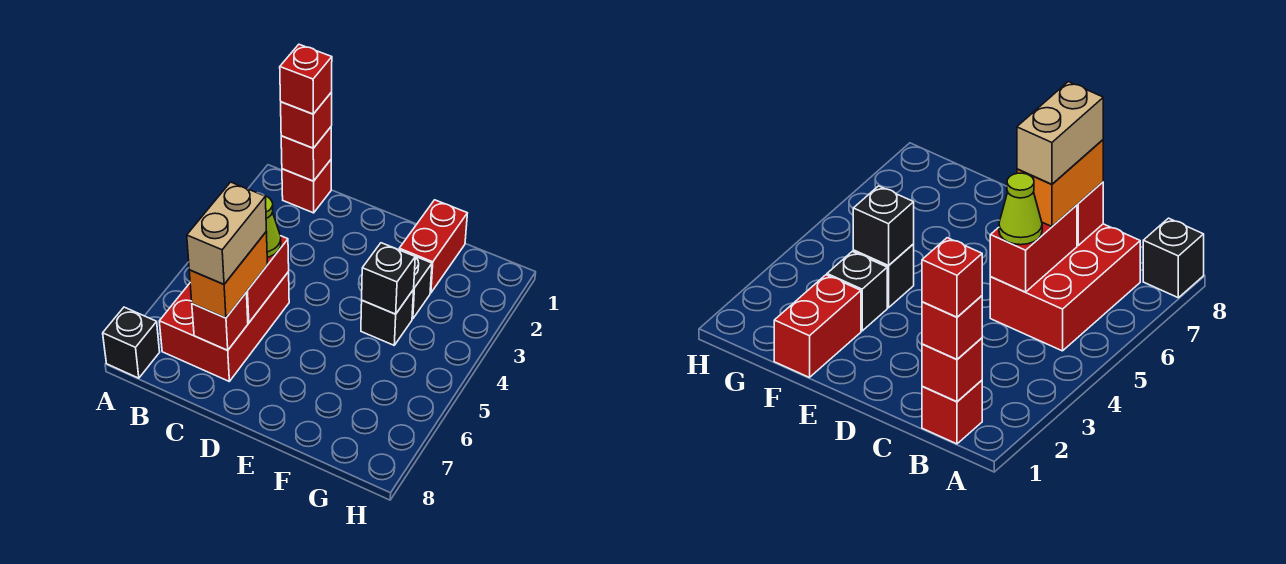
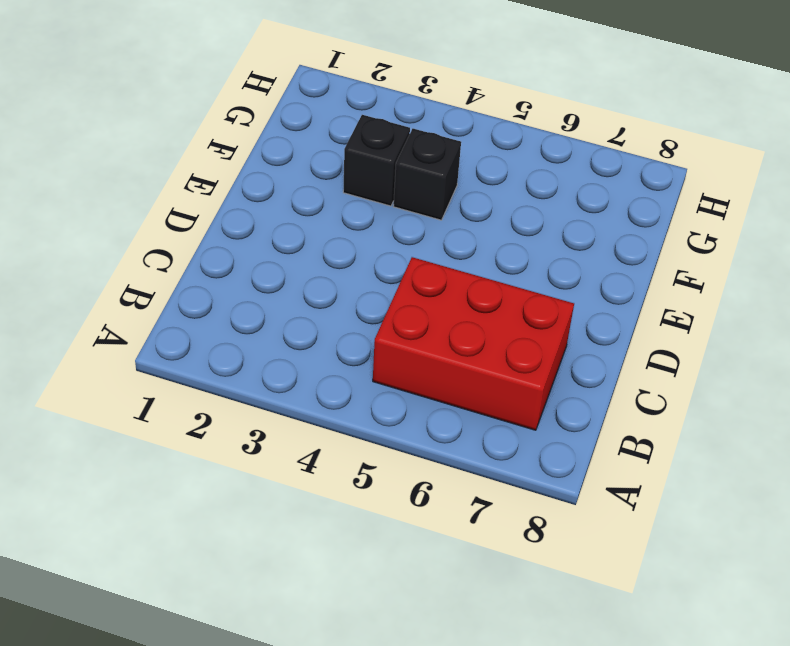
none -> black 1x1 brick [103,307,160,378]
none -> red 1x1 brick [282,160,331,213]
none -> red 1x2 brick [399,200,467,293]

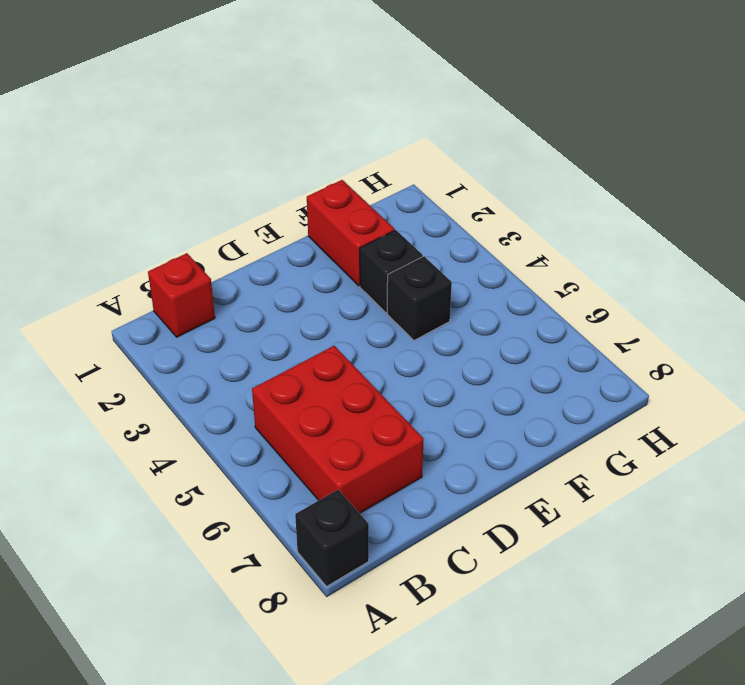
none -> red 1x1 brick [281,127,331,181]
none -> red 1x2 brick [247,236,289,323]
none -> red 1x1 brick [192,292,248,350]

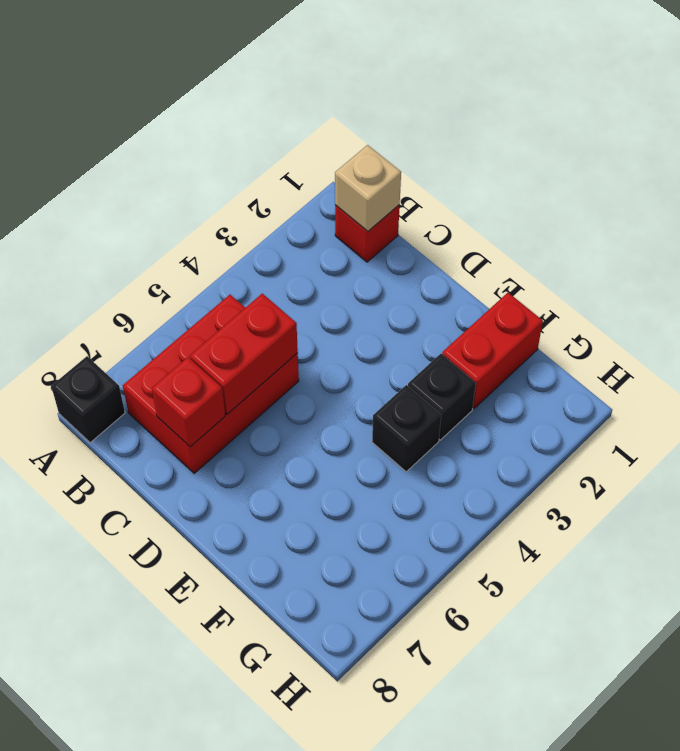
tan 1x1 brick [335,145,401,231] -> red 1x1 brick [281,127,331,181]
none -> black 1x1 brick [362,243,415,314]
none -> red 1x1 brick [281,92,332,148]
none -> lime 1x1 cone [265,196,281,257]

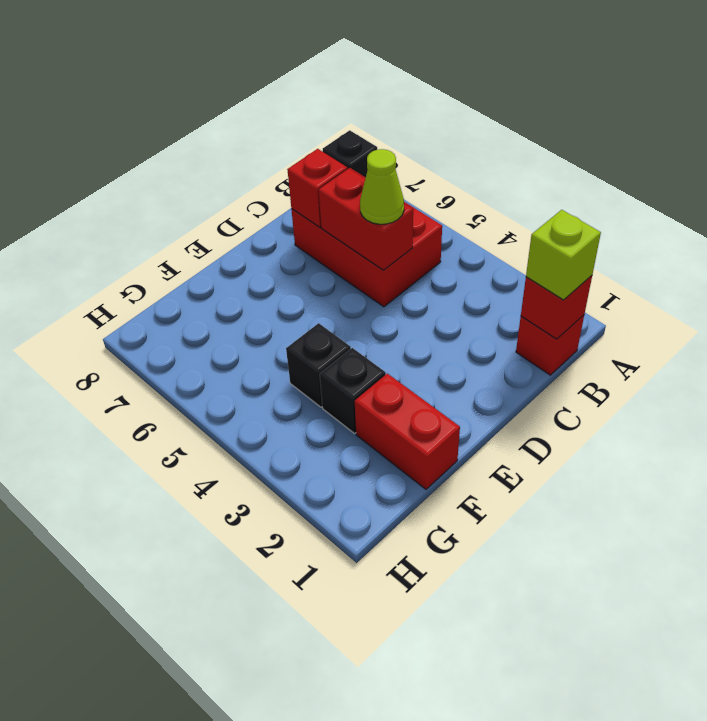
lime 1x1 brick [526,210,601,300] -> red 1x1 brick [281,92,332,148]
none -> black 1x1 brick [362,243,415,314]
none -> orange 1x2 brick [189,232,268,318]
none -> red 1x1 brick [280,44,332,114]

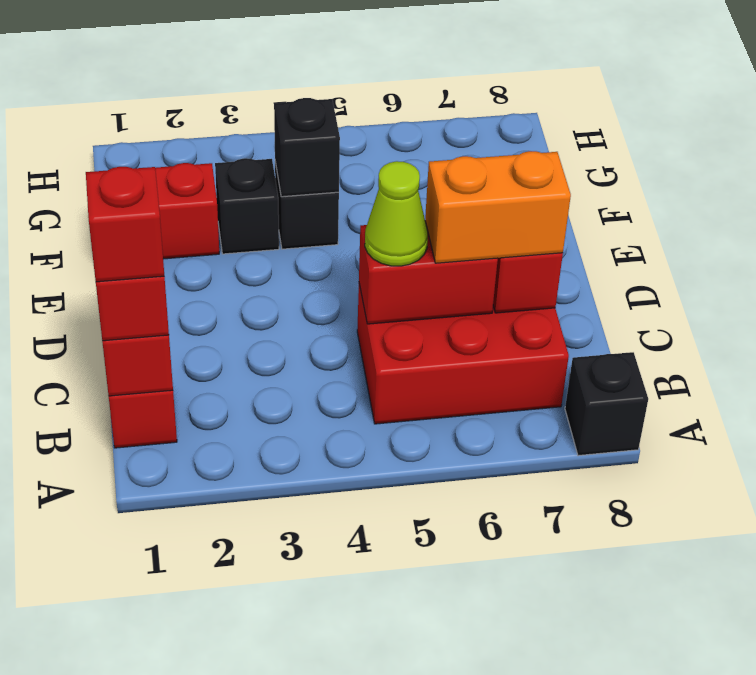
none -> tan 1x2 brick [187,182,266,284]

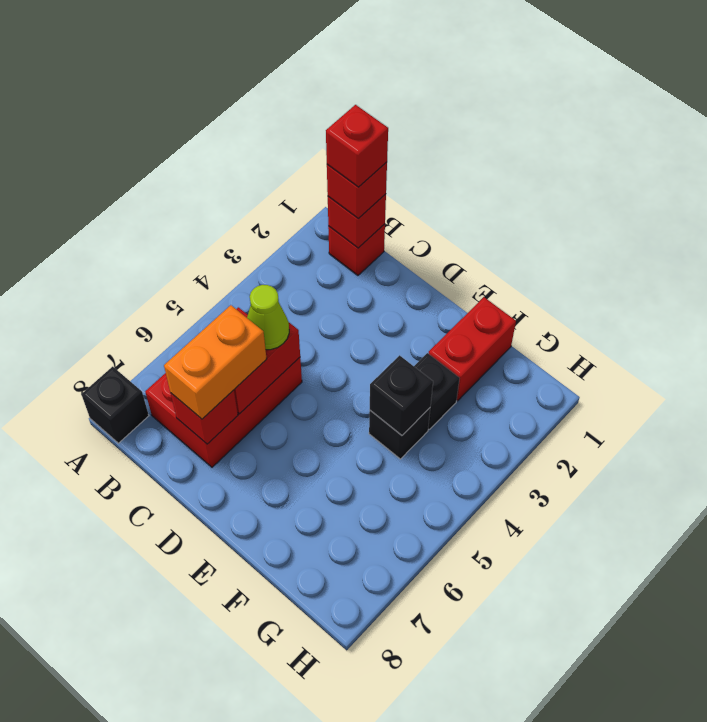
none -> tan 1x2 brick [187,182,266,284]

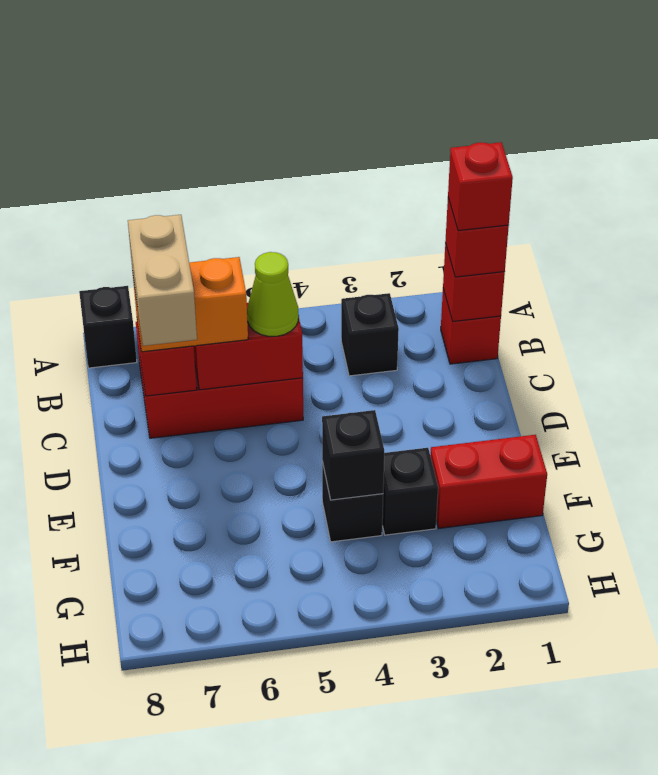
black 1x1 brick [341,293,399,376] -> none
tan 1x2 brick [128,215,197,346] -> tan 1x2 brick turned to [187,182,266,284]

